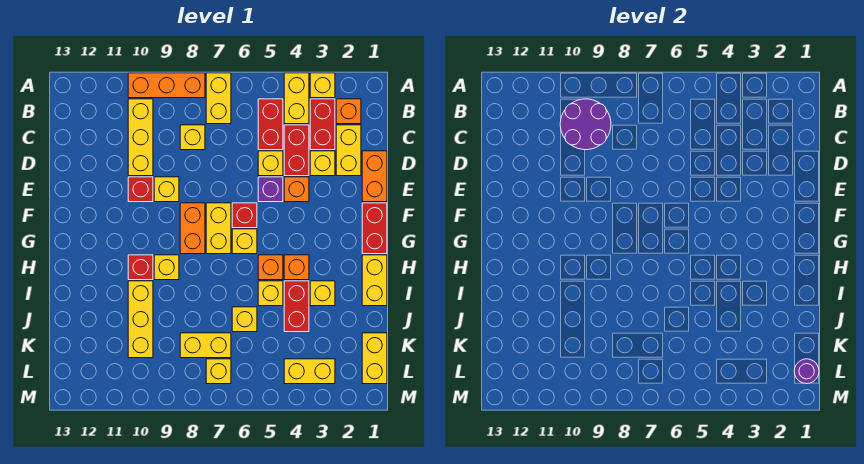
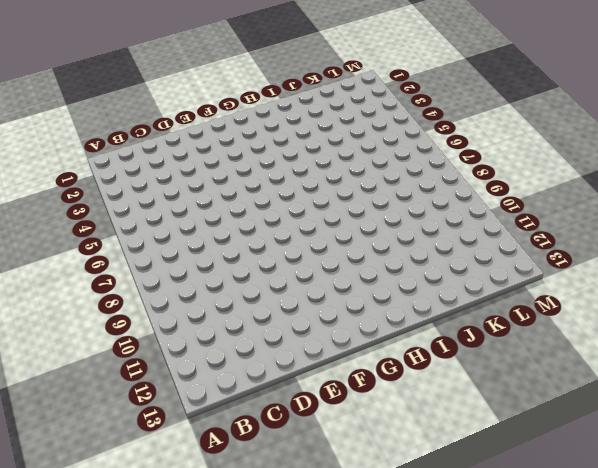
none -> yellow 1x1 brick [310,73,335,98]
none -> yellow 1x2 brick [284,73,309,124]
none -> yellow 1x2 brick [206,73,231,124]
none -> orange 1x3 brick [128,73,205,98]

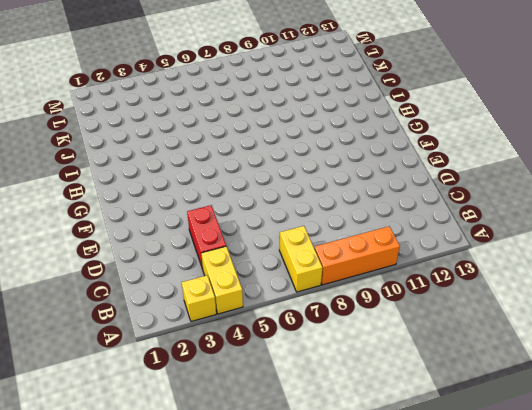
none -> orange 1x1 brick [336,99,361,124]
none -> red 1x2 brick [310,99,335,150]
none -> red 1x2 brick [258,99,283,150]
none -> yellow 1x3 brick [128,99,153,176]

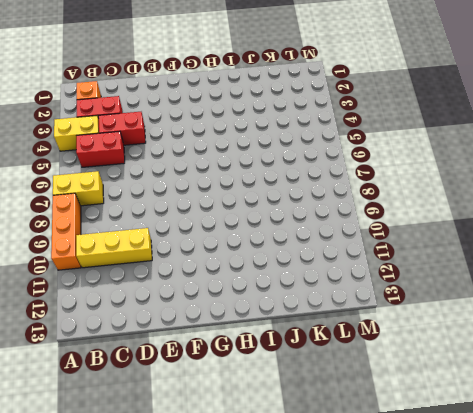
none -> yellow 1x1 brick [310,73,335,98]
none -> yellow 1x2 brick [336,125,361,176]
none -> yellow 1x1 brick [180,125,205,150]
none -> orange 1x2 brick [362,151,387,202]

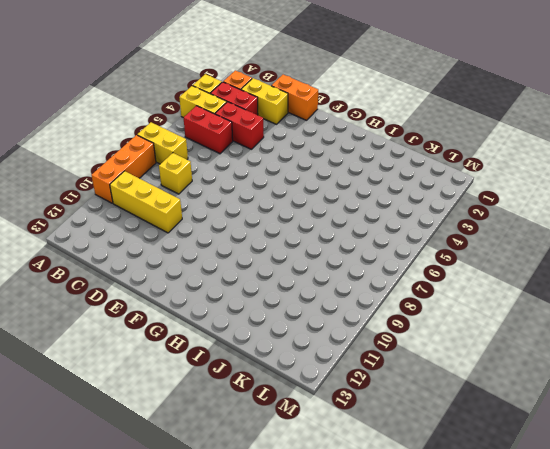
none -> yellow 1x1 brick [310,151,335,176]
none -> yellow 1x1 brick [258,151,283,176]
none -> orange 1x1 brick [284,177,309,202]
none -> purple 1x1 brick [258,177,283,202]

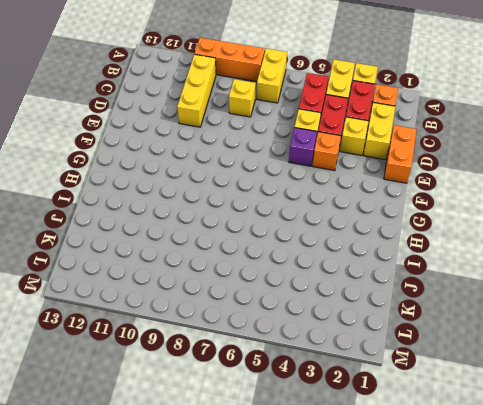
none -> yellow 1x1 brick [154,177,179,202]
none -> red 1x1 brick [128,177,153,202]
none -> red 1x2 brick [362,203,387,254]
none -> red 1x1 brick [232,203,257,228]

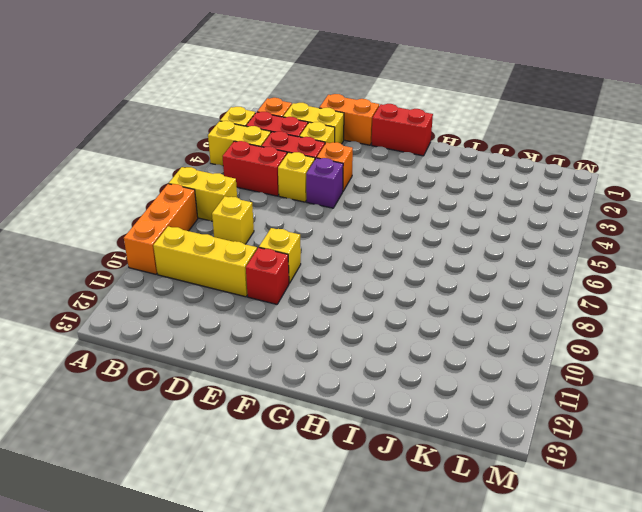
none -> red 1x1 brick [232,203,257,228]
none -> yellow 1x2 brick [206,203,231,254]
none -> orange 1x2 brick [180,203,205,254]
none -> yellow 1x1 brick [232,229,257,254]

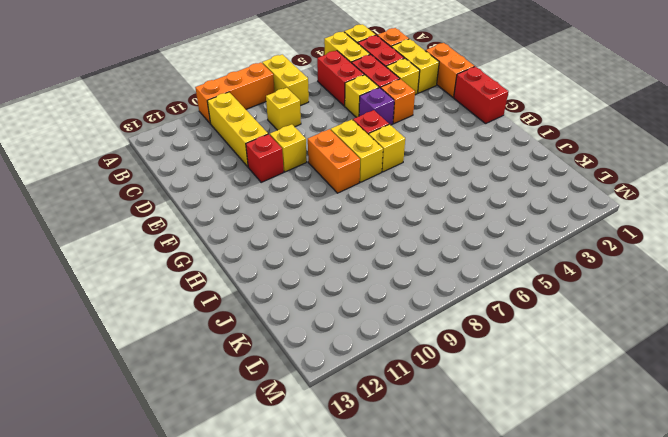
none -> yellow 1x2 brick [362,255,387,306]
none -> orange 1x1 brick [284,255,309,280]
none -> orange 1x1 brick [258,255,283,280]
none -> yellow 1x1 brick [154,255,179,280]

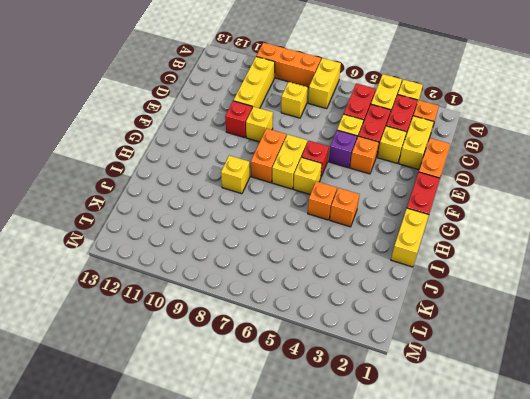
none -> red 1x1 brick [128,255,153,280]
none -> yellow 1x1 brick [310,281,335,306]
none -> red 1x2 brick [284,281,309,332]
none -> yellow 1x1 brick [258,281,283,306]

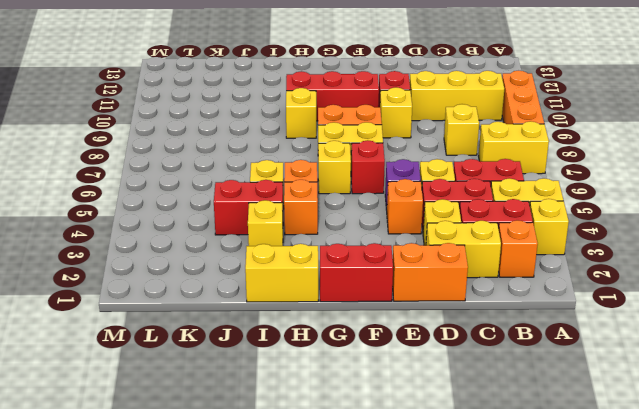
red 1x3 brick [286,71,379,121] -> red 1x1 brick [128,255,153,280]
none -> yellow 1x3 brick [128,281,153,358]
none -> yellow 1x1 brick [232,307,257,332]
none -> yellow 1x2 brick [362,333,387,384]
none -> yellow 1x2 brick [180,333,231,358]

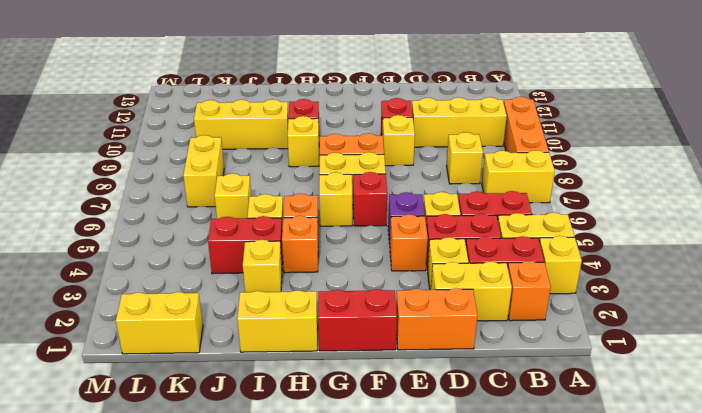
none -> yellow 1x2 brick [284,359,335,384]
none -> yellow 1x1 brick [206,359,231,384]
none -> purple 2x2 round brick [560,99,611,150]
none -> purple 1x1 round brick [794,359,819,384]

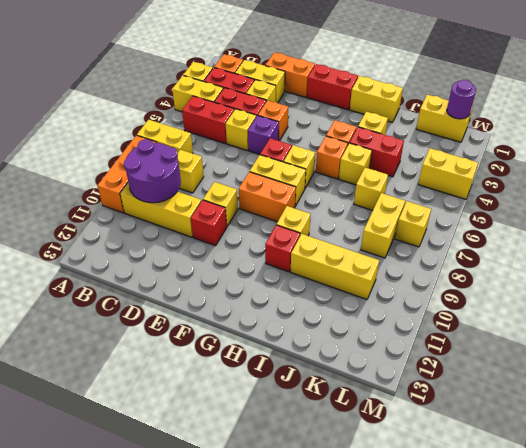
yellow 1x2 brick [418,148,478,199] -> yellow 1x2 brick turned to [284,359,335,384]

